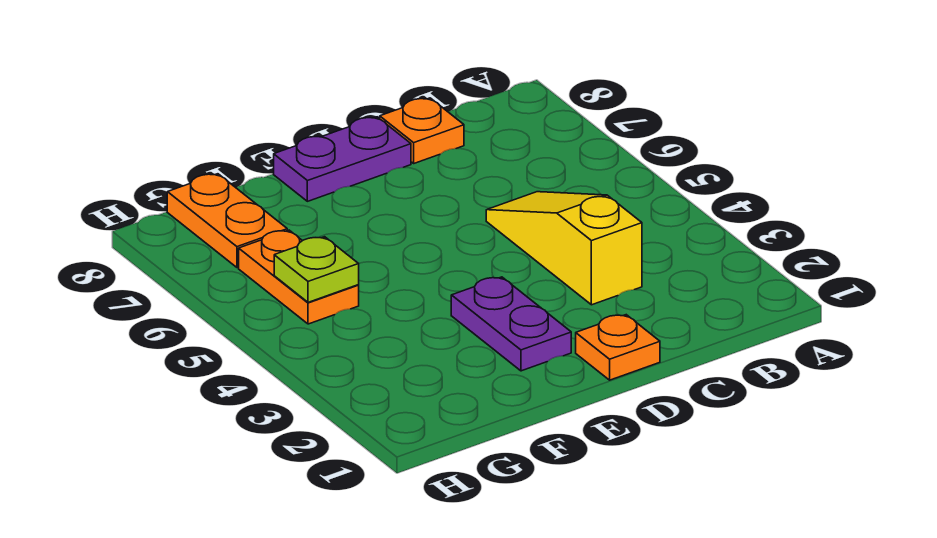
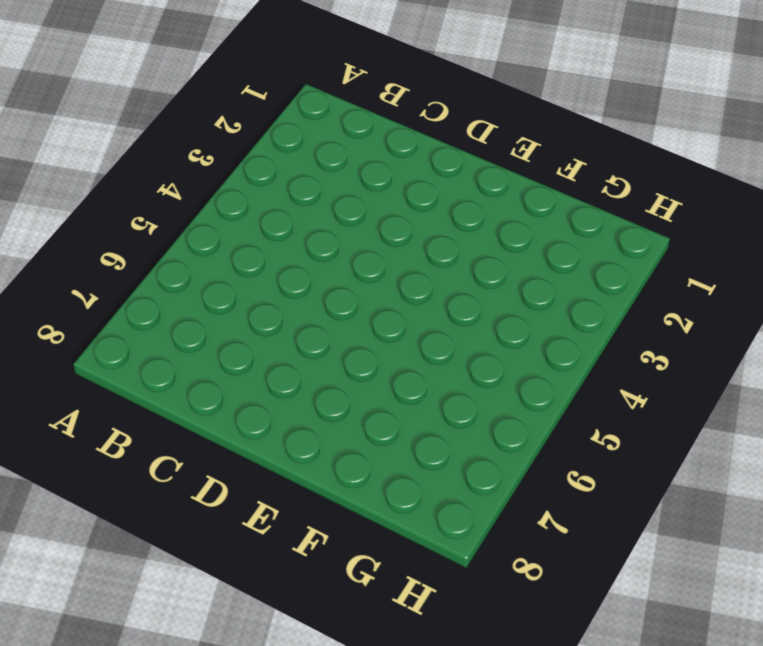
none -> yellow 1x3 slope [486,192,642,305]
none -> orange 1x1 plate [380,98,464,163]

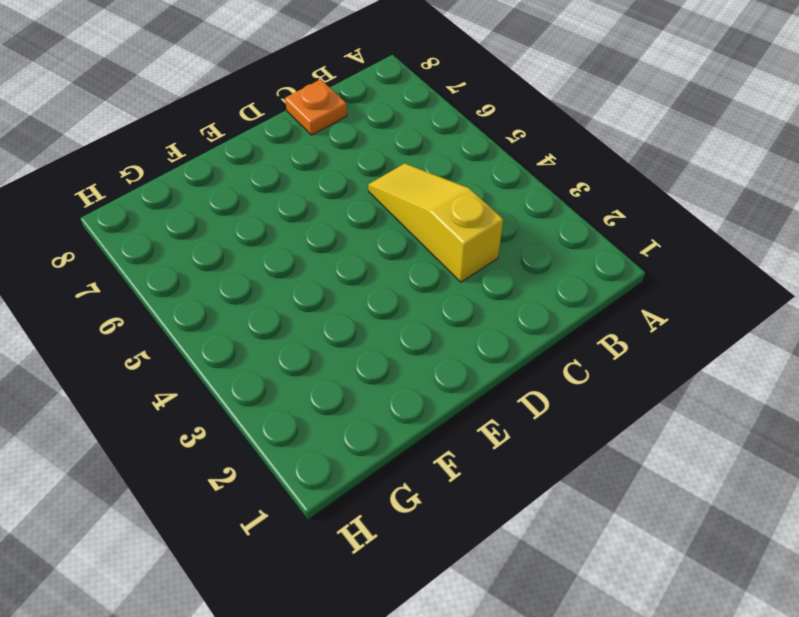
none -> orange 1x1 plate [576,315,660,380]
none -> purple 1x2 plate [274,117,411,201]

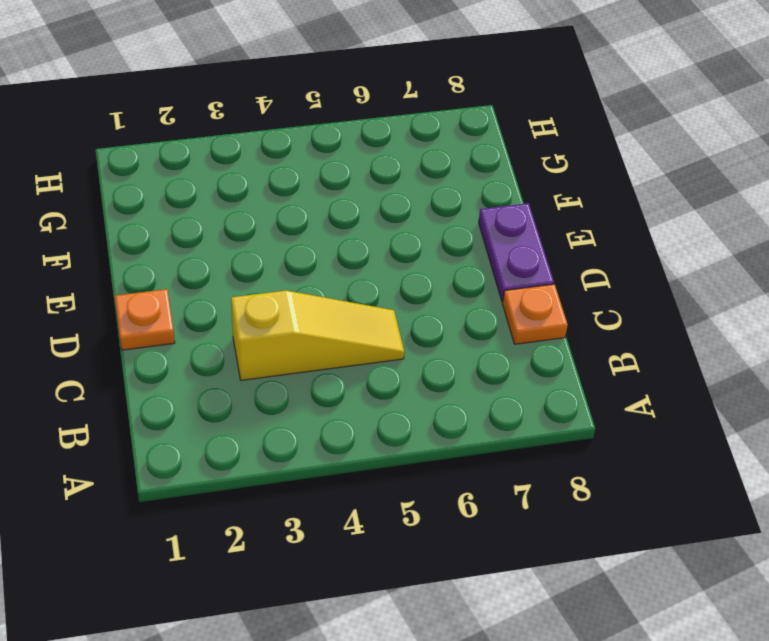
none -> purple 1x2 plate [451,277,571,371]
none -> orange 1x2 plate [239,230,359,324]

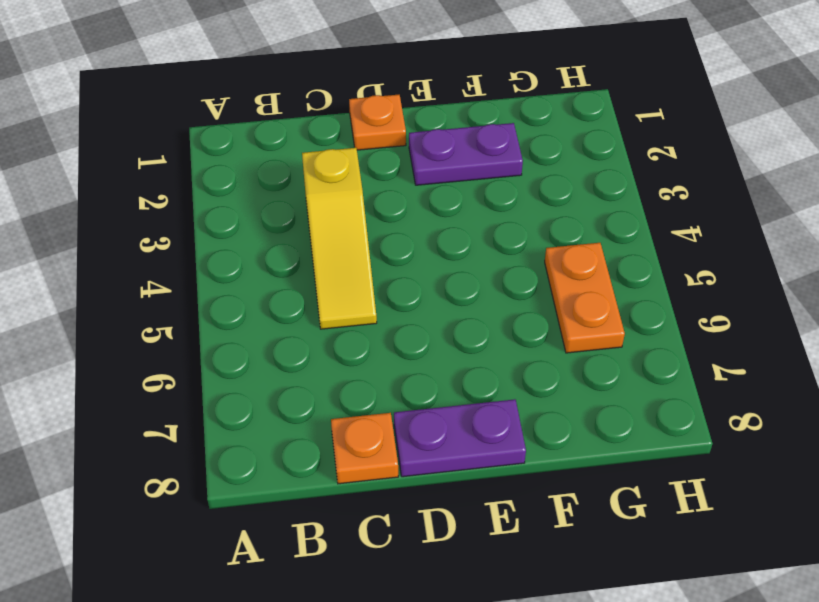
purple 1x2 plate [409,123,523,185] -> purple 1x2 plate turned to [451,277,571,371]
none -> orange 1x2 plate [167,174,287,268]
none -> lime 1x1 plate [274,237,359,302]

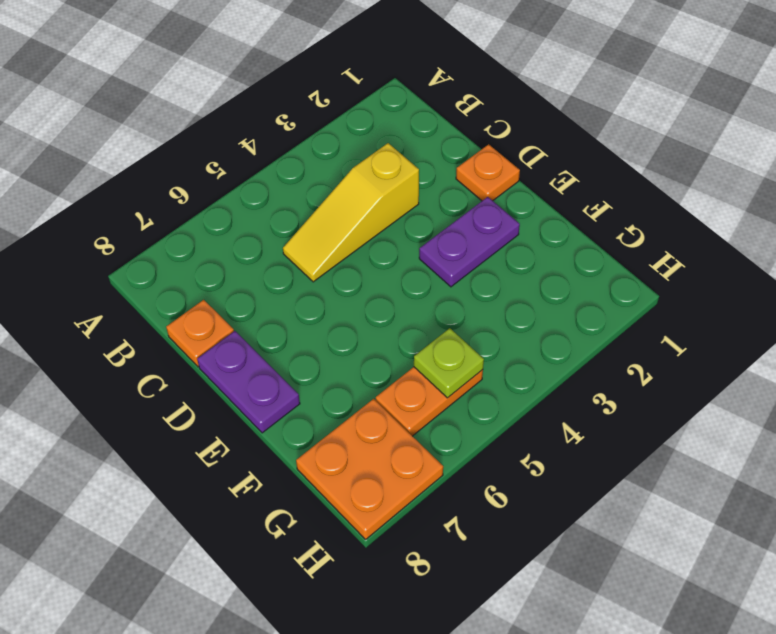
orange 2x2 plate [296,399,443,539] -> orange 1x2 plate [167,174,287,268]

